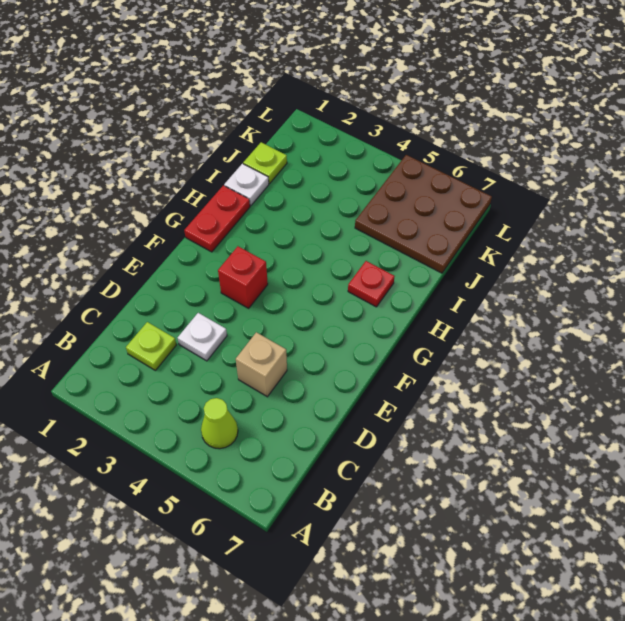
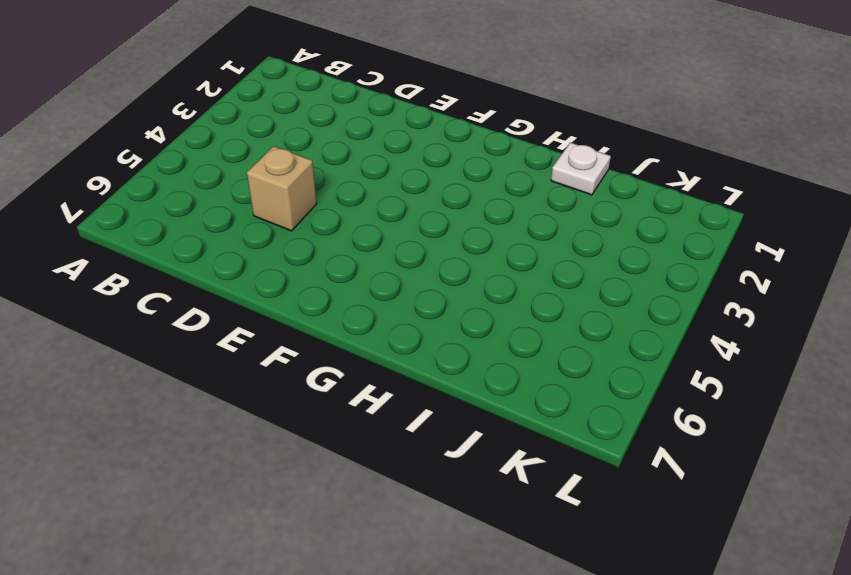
none -> lime 1x1 cone [201,398,238,449]
none -> lime 1x1 plate [126,322,176,370]

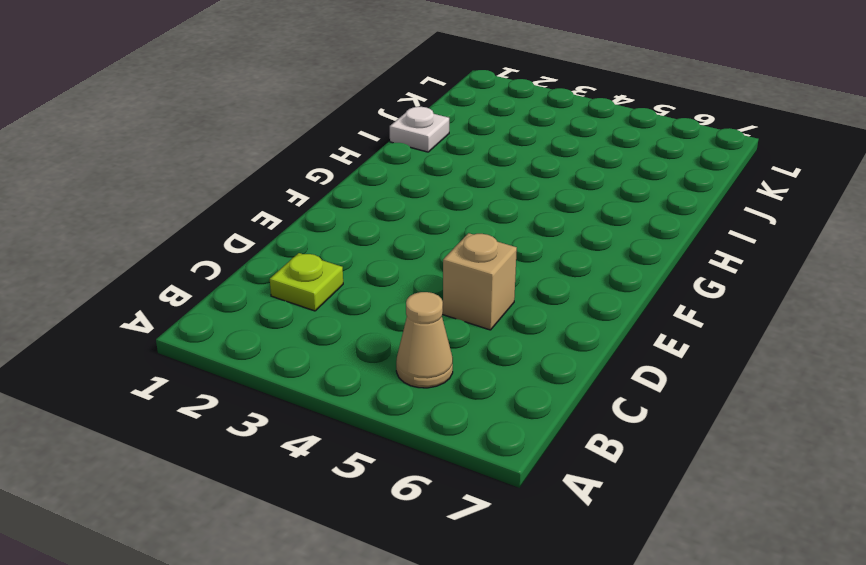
tan 1x1 cone [396,292,453,388] -> lime 1x1 cone [201,398,238,449]
none -> white 1x1 plate [178,313,227,361]
none -> red 1x1 brick [218,246,268,308]

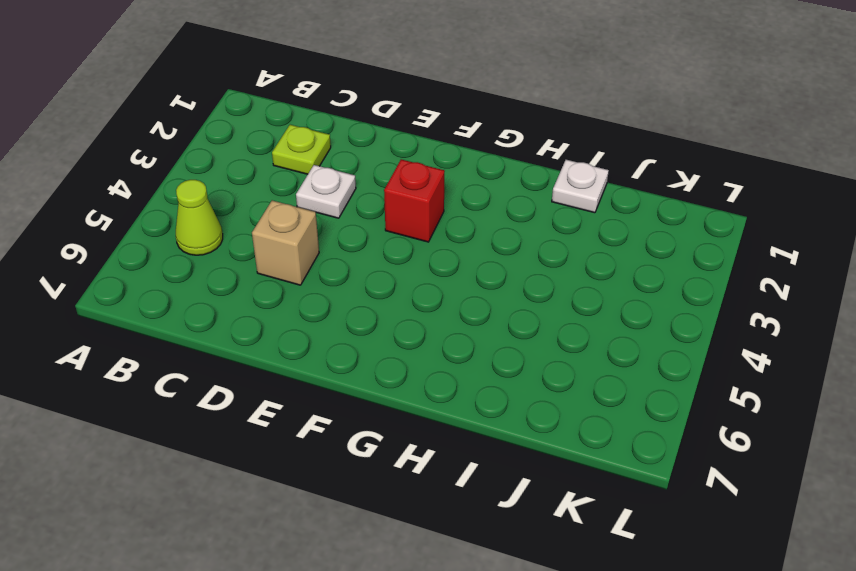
none -> red 1x2 plate [184,186,250,252]
none -> red 1x1 plate [348,261,394,307]

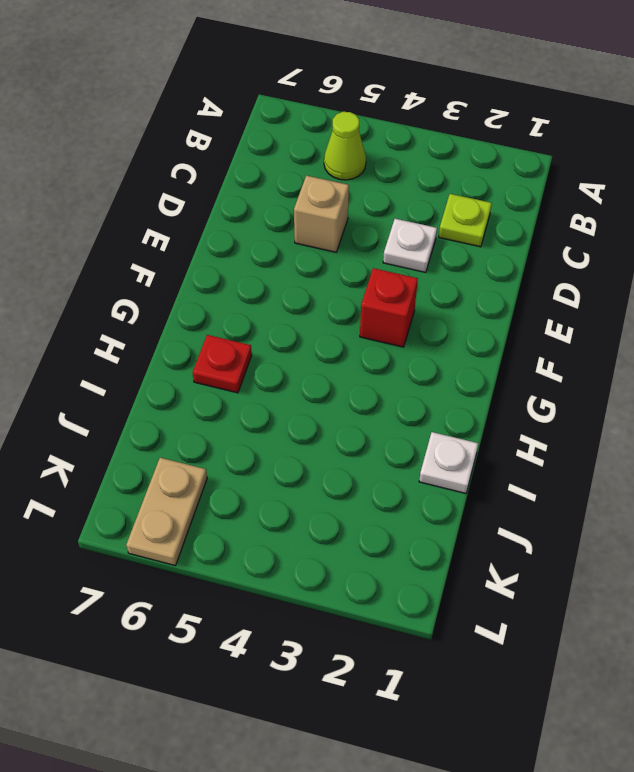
tan 1x2 plate [126,458,207,566] -> brown 3x3 plate [355,155,492,273]
none -> red 1x2 plate [184,186,250,252]
none -> lime 1x1 plate [243,142,287,184]

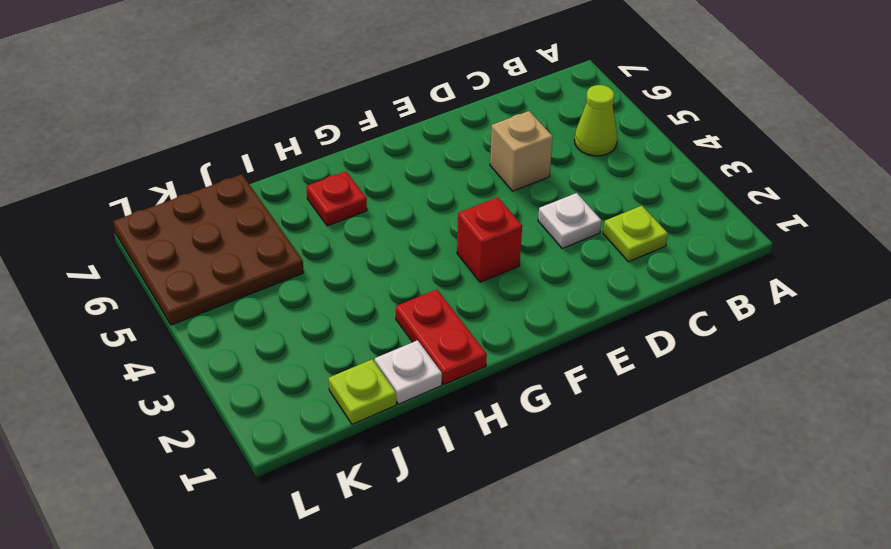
red 1x2 plate [396,289,487,384] -> red 1x2 plate turned to [184,186,250,252]

